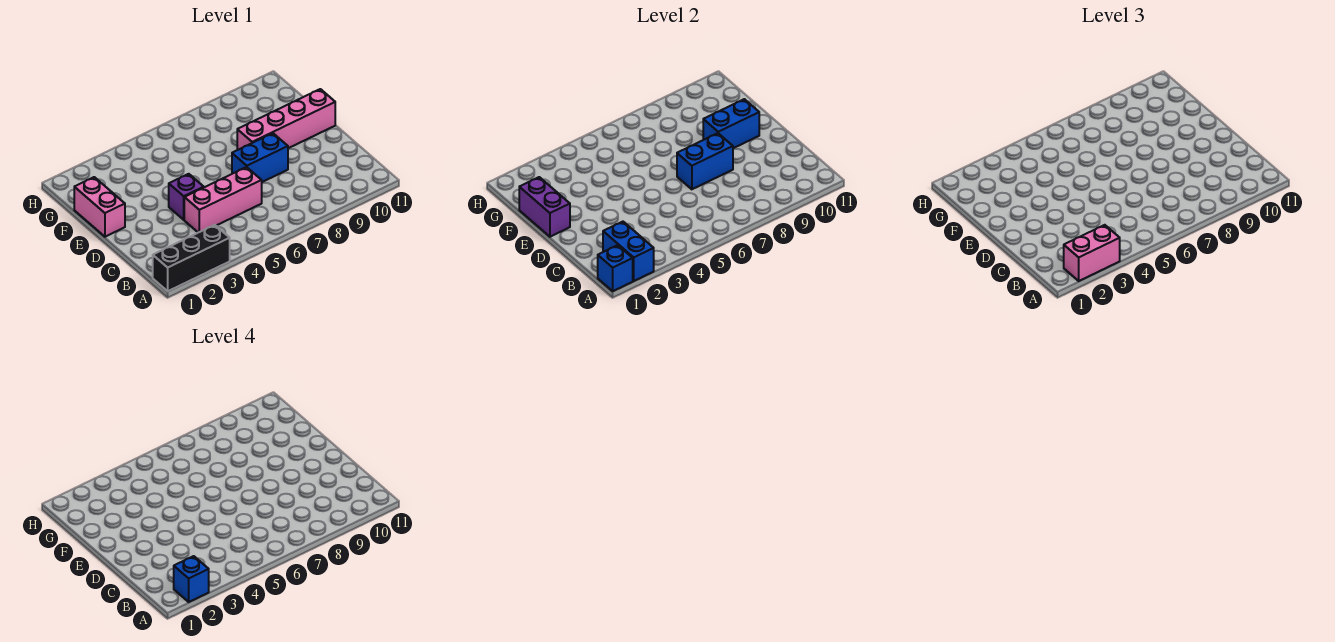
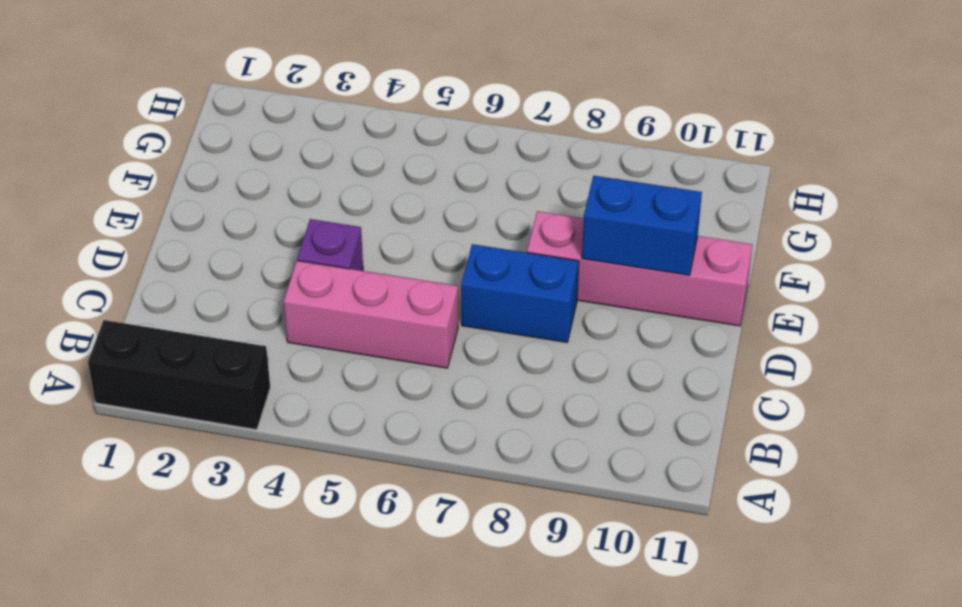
none -> pink 1x2 brick [74,177,125,237]
none -> blue 1x1 brick [598,245,633,291]
none -> blue 1x2 brick [603,222,654,281]

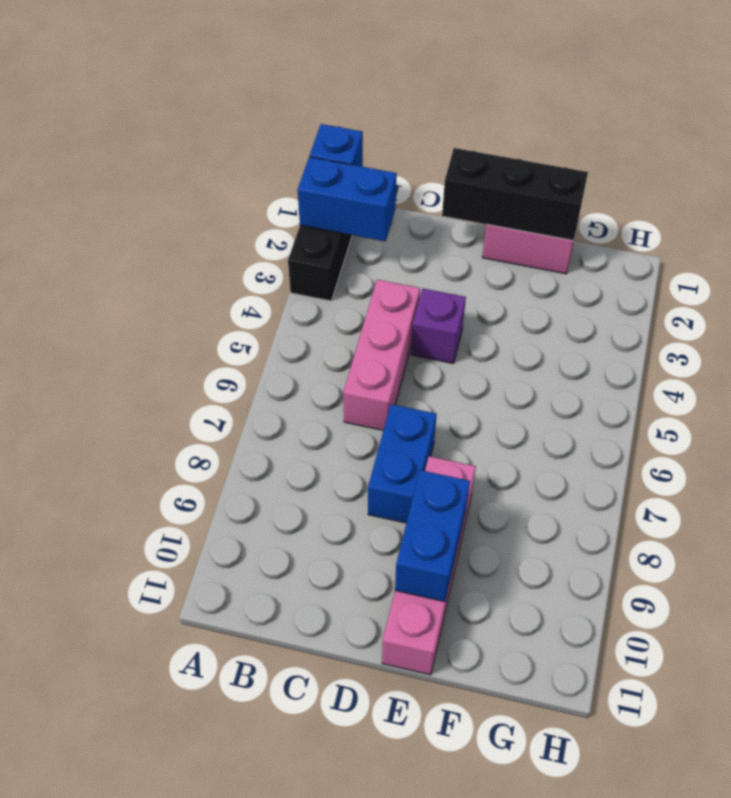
black 1x3 brick [442,148,588,241] -> purple 1x2 brick [519,177,570,237]
none -> blue 1x2 brick [677,133,733,189]
none -> pink 1x2 brick [1064,225,1120,281]
none -> blue 1x1 brick [174,556,209,602]

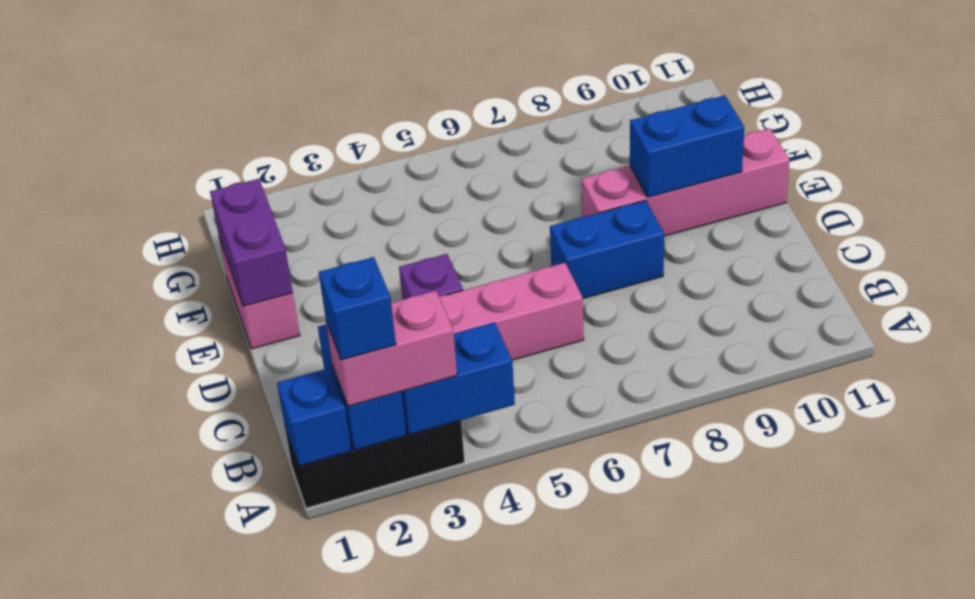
blue 1x2 brick [401,322,515,435] -> blue 1x2 brick moved to [677,133,733,189]

